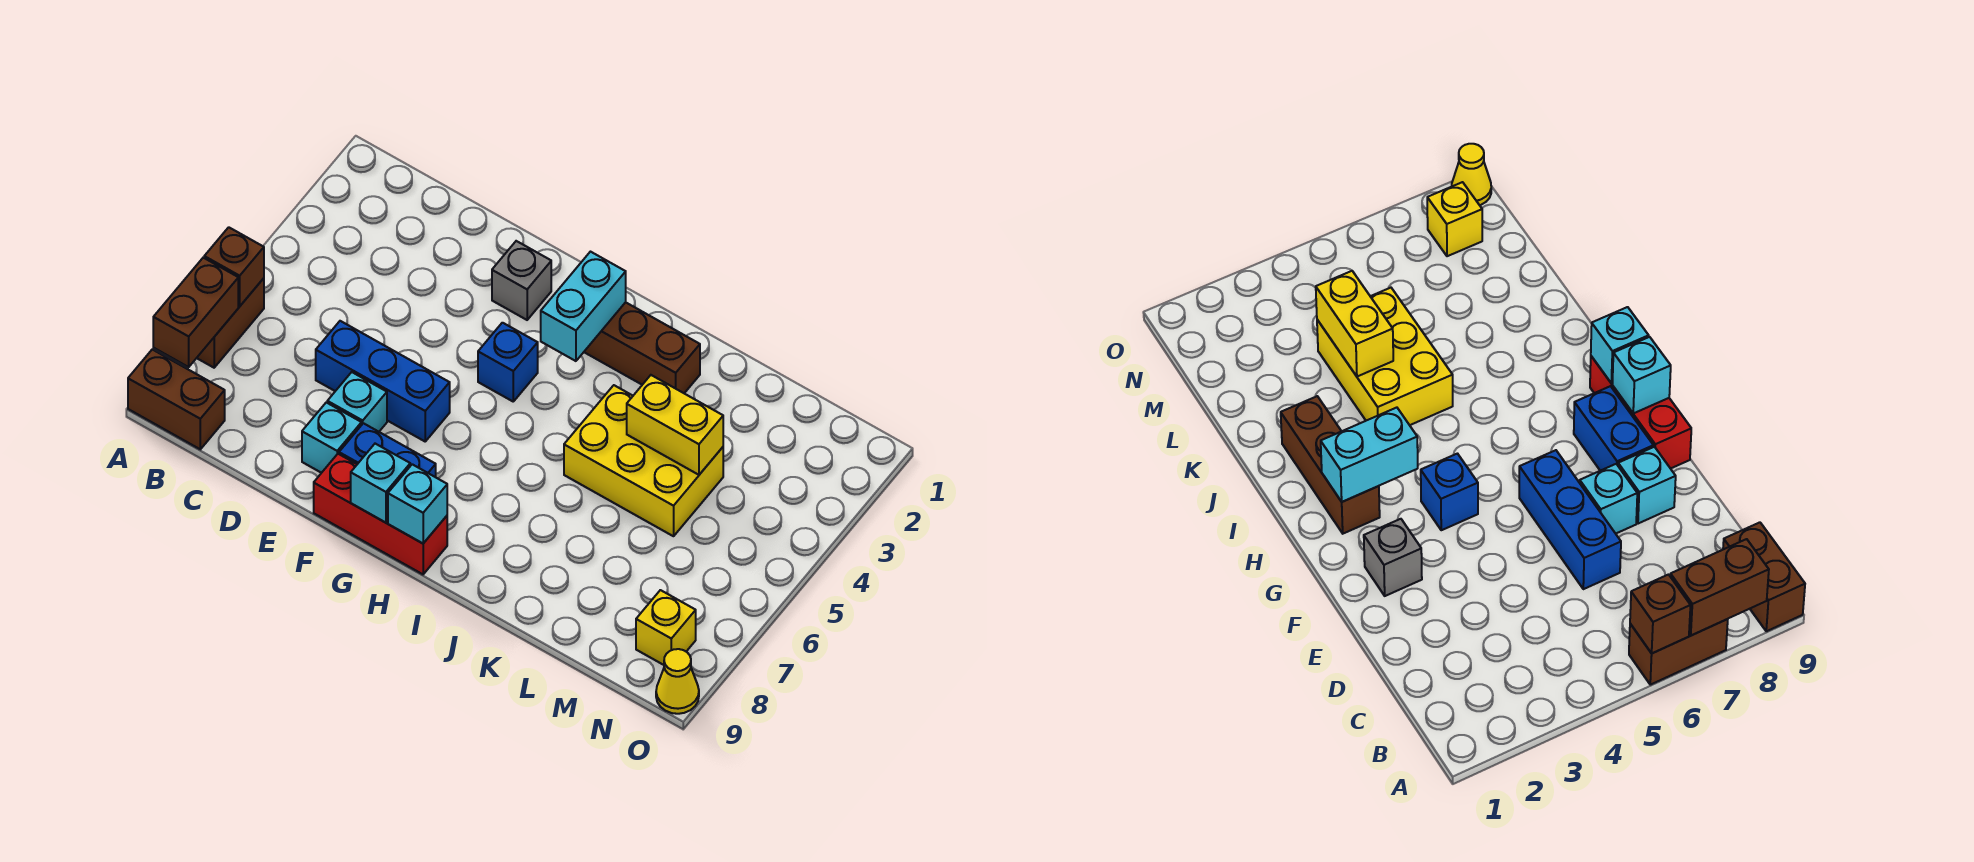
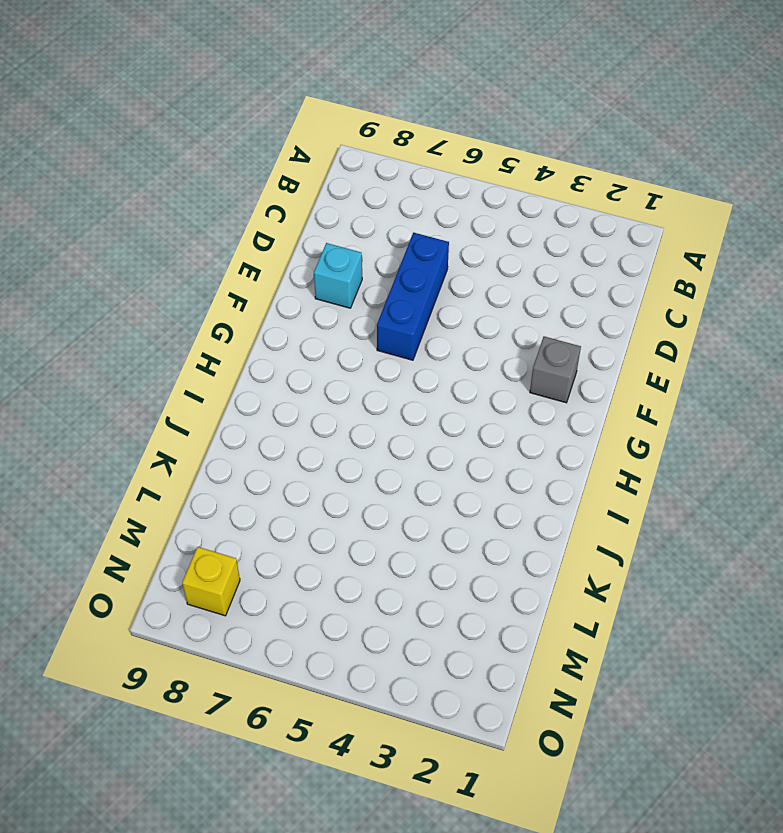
none -> brown 1x2 brick [197,278,264,368]
none -> brown 1x2 brick [128,349,225,449]
none -> cyan 1x1 brick [327,372,387,432]

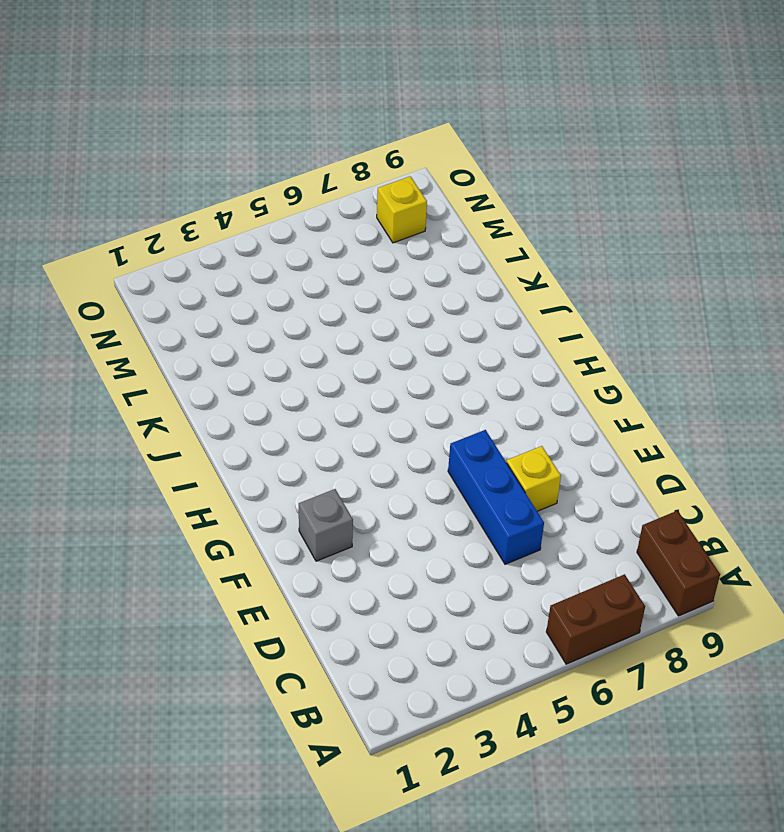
yellow 1x1 brick [507,446,561,511] -> cyan 1x1 brick [327,372,387,432]
none -> cyan 1x1 brick [302,402,362,473]
none -> blue 1x2 brick [339,423,436,477]
none -> red 1x3 brick [314,454,447,574]

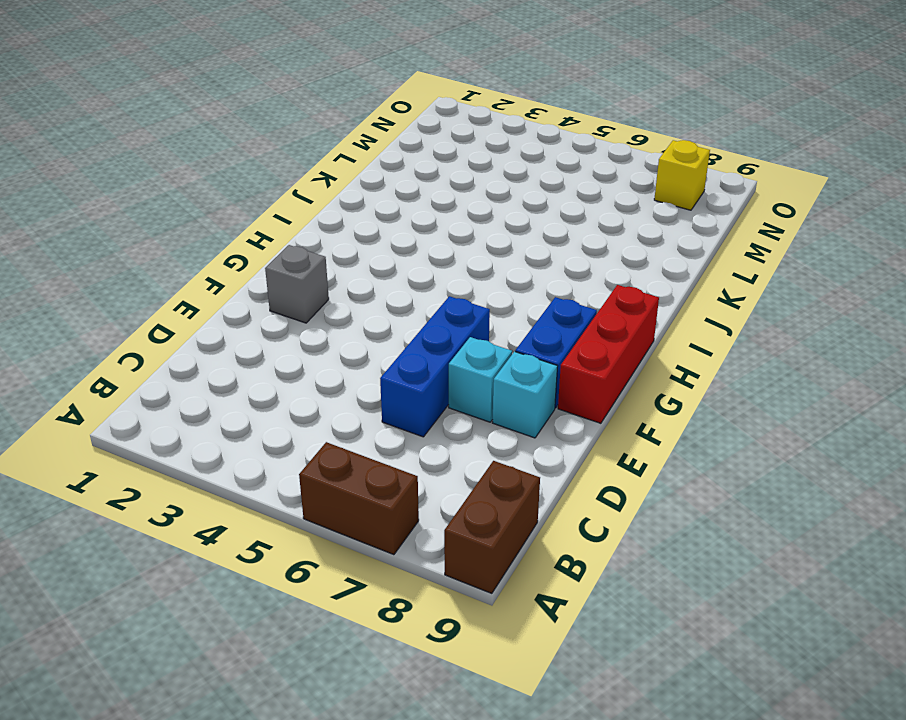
none -> blue 1x1 brick [478,323,538,401]
none -> brown 1x3 brick [584,302,700,393]
none -> yellow 2x3 brick [564,385,723,536]

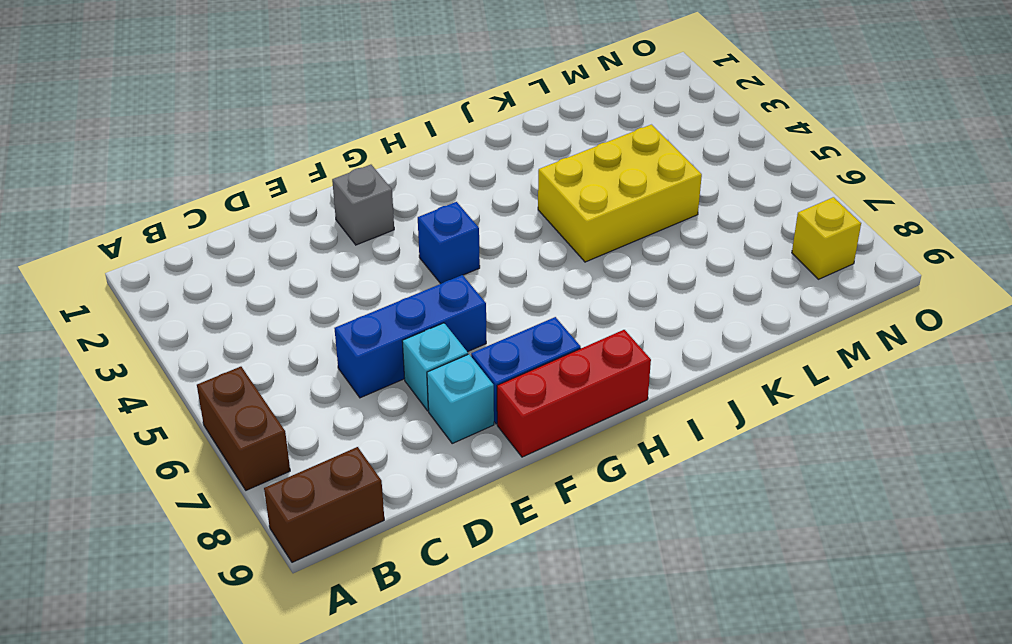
none -> brown 1x3 brick [584,302,700,393]
none -> yellow 1x1 cone [656,649,699,714]
none -> brown 1x1 brick [204,227,264,306]

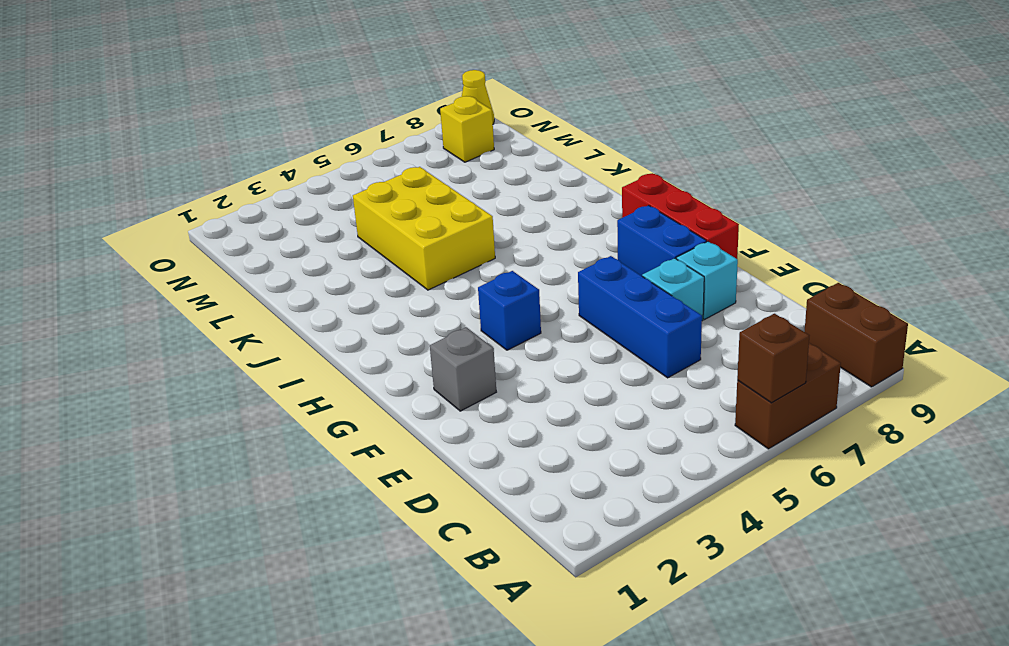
none -> brown 1x3 brick [584,302,700,393]
none -> brown 1x2 brick [153,258,238,367]
none -> cyan 1x1 brick [351,444,410,523]

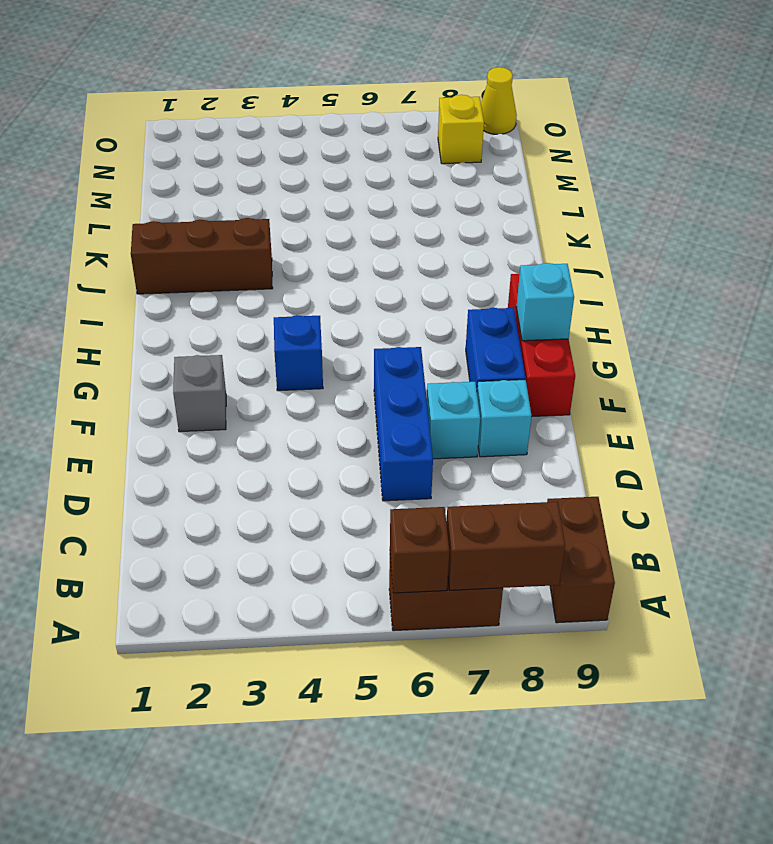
brown 1x3 brick [131,218,273,294] -> brown 1x3 brick turned to [584,302,700,393]
none -> yellow 2x3 brick [564,385,723,536]
none -> cyan 1x2 brick [541,252,626,361]
none -> cyan 1x1 brick [388,464,447,543]

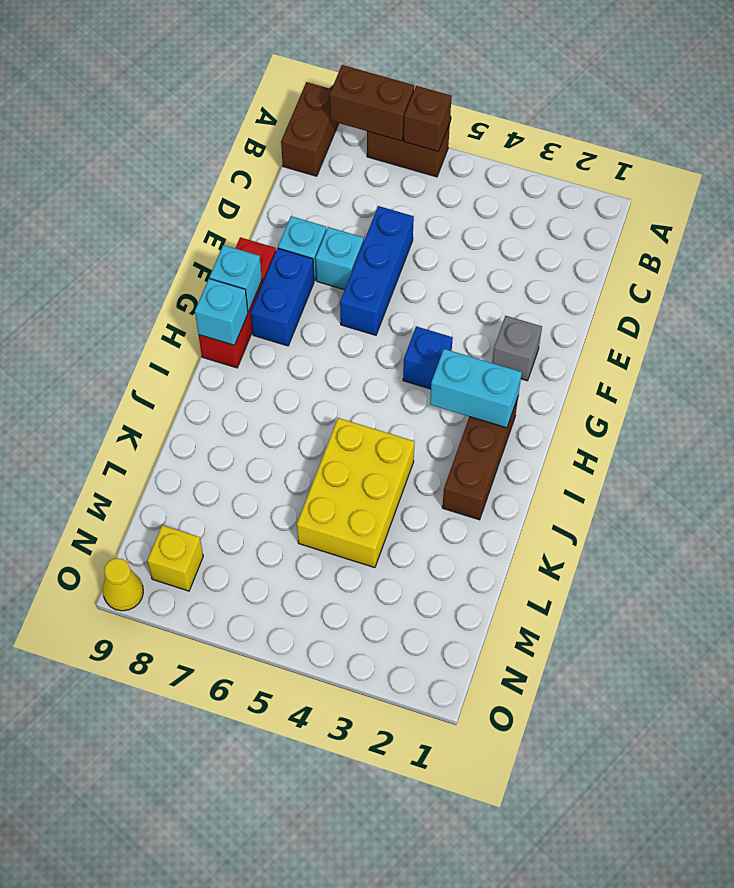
none -> yellow 1x2 brick [627,375,723,475]

